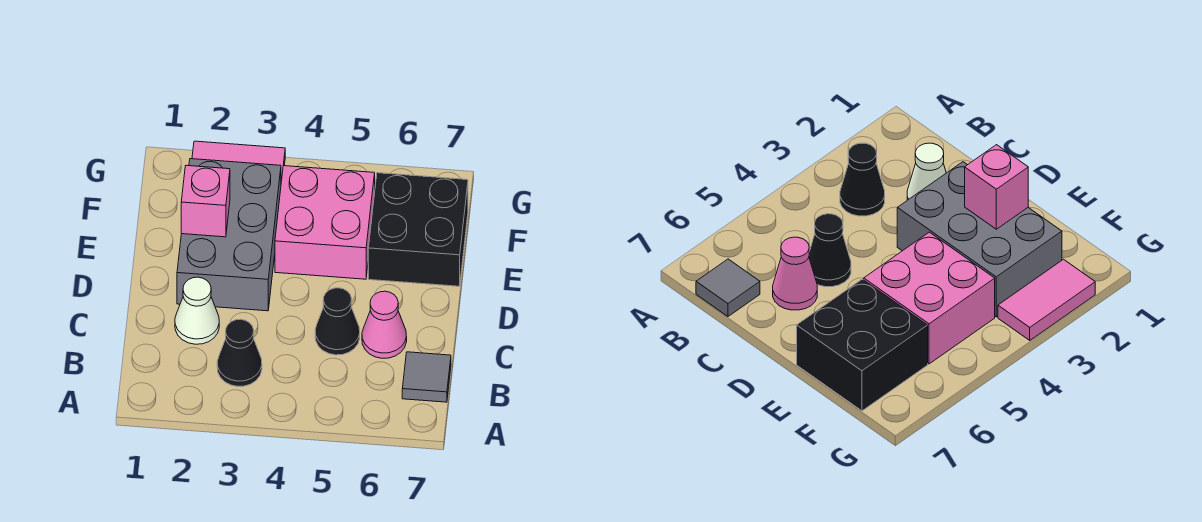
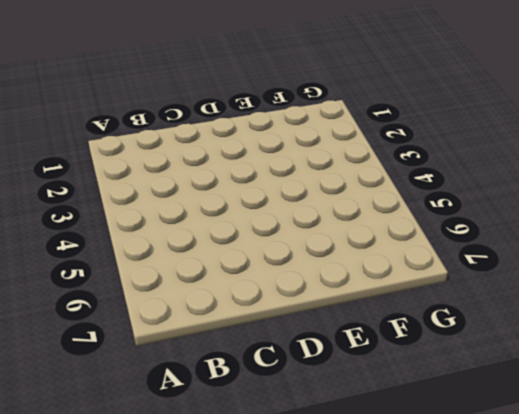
none -> black 1x1 cone [217,319,262,386]
none -> grey 1x1 tile [402,352,451,402]

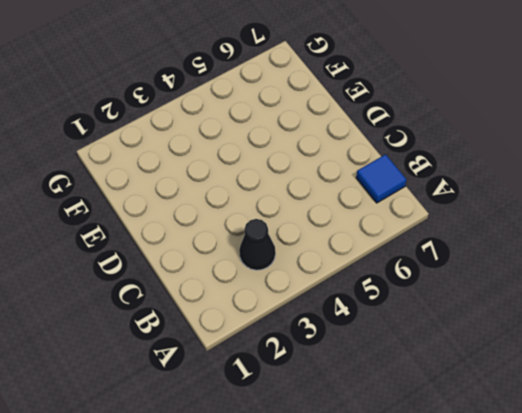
blue 1x1 tile [356,154,406,203] -> grey 1x1 tile [402,352,451,402]
none -> white 1x1 cone [175,277,219,344]
none -> black 1x1 cone [315,288,360,355]

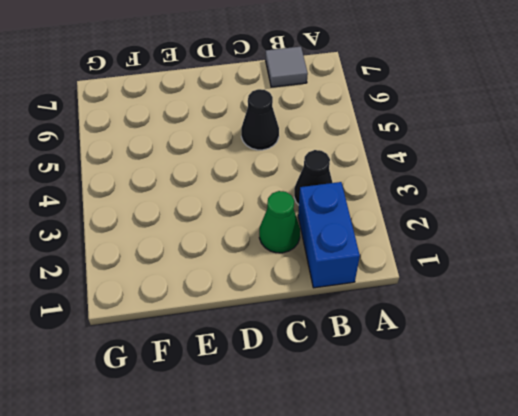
blue 1x2 brick [298,182,360,288] -> none
green 1x1 cone [259,191,300,253] -> white 1x1 cone [175,277,219,344]
none -> pink 1x1 cone [362,291,407,358]
none -> grey 2x3 brick [177,159,281,311]

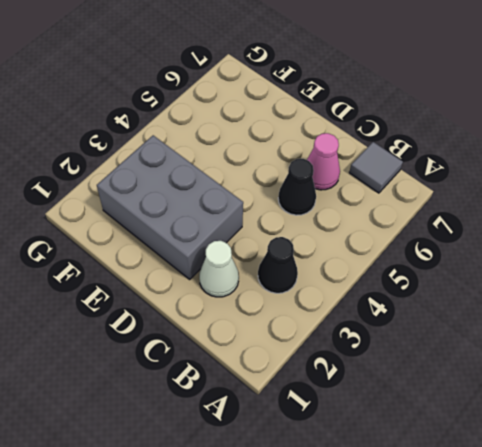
none -> pink 2x2 brick [275,166,375,279]
none -> black 2x2 brick [368,173,468,286]

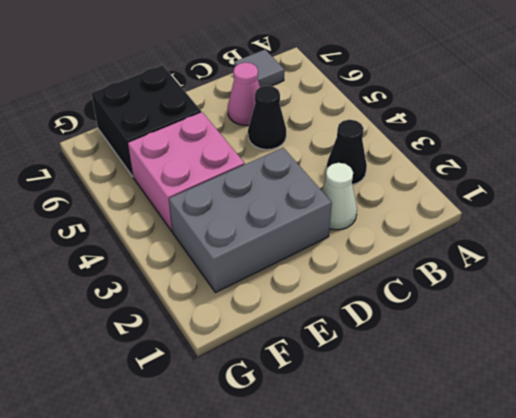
none -> pink 1x2 tile [192,141,285,182]
none -> pink 1x1 brick [181,165,230,237]

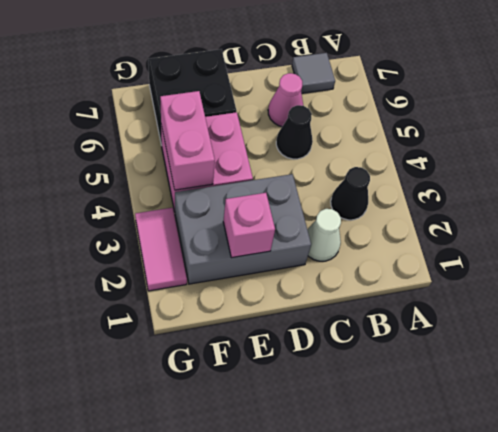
pink 1x2 brick [160,91,215,190] -> none

